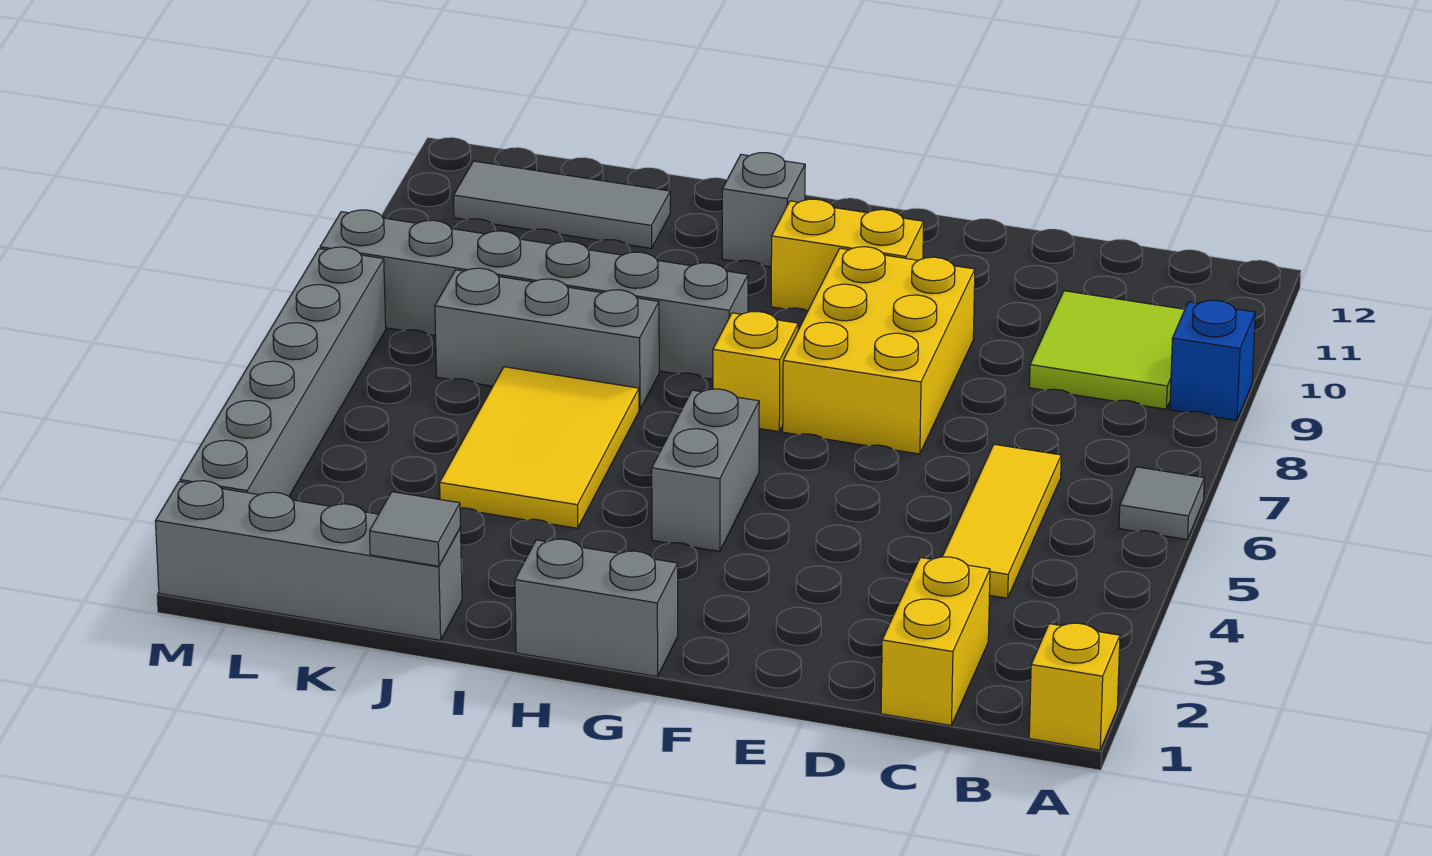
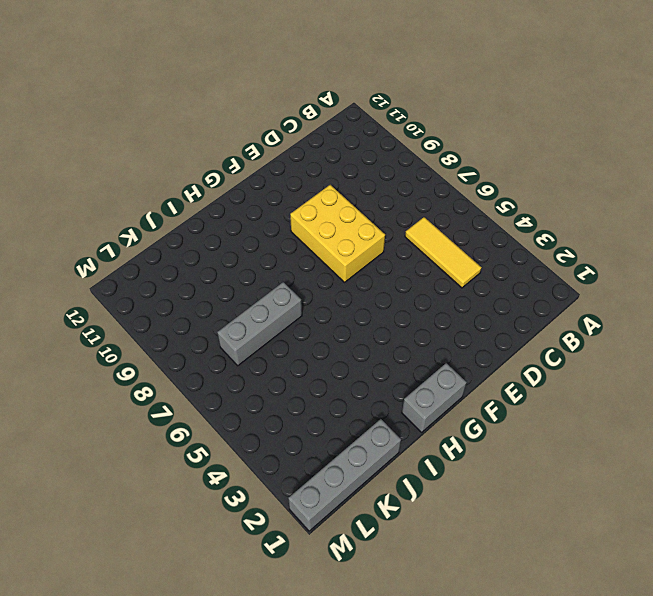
none -> yellow 1x1 brick [1029,623,1120,750]
none -> grey 1x1 tile [1119,467,1204,539]
none -> blue 1x1 brick [1170,300,1255,420]

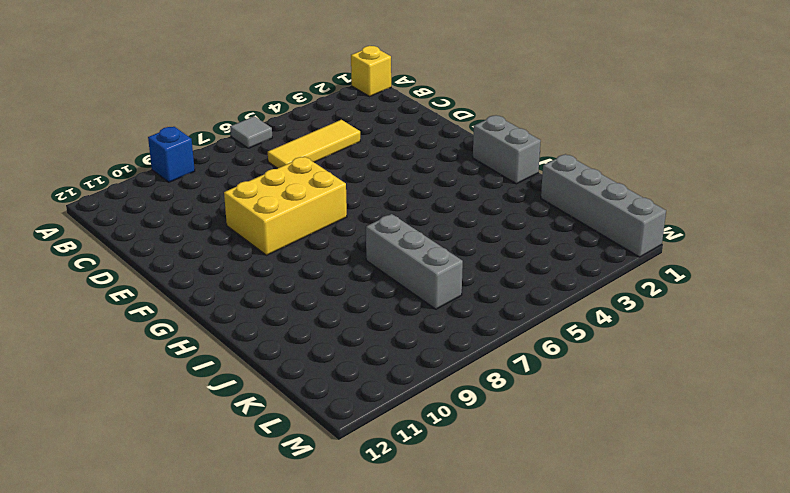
none -> lime 2x2 tile [1029,291,1185,409]
none -> yellow 1x2 brick [881,557,990,725]
none -> yellow 1x2 brick [771,199,924,311]

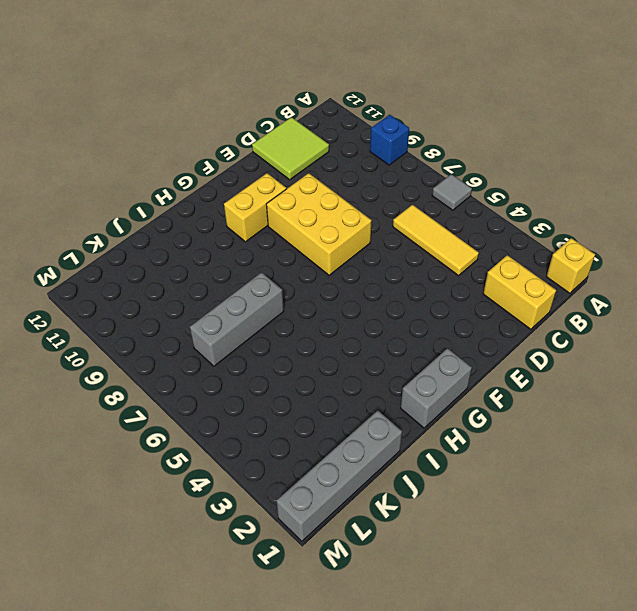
lime 2x2 tile [252,117,329,180] -> lime 2x2 tile moved to [1029,291,1185,409]
none -> grey 1x2 brick [652,389,759,551]
none -> yellow 1x1 brick [713,311,798,432]
none -> grey 1x6 brick [320,210,748,379]

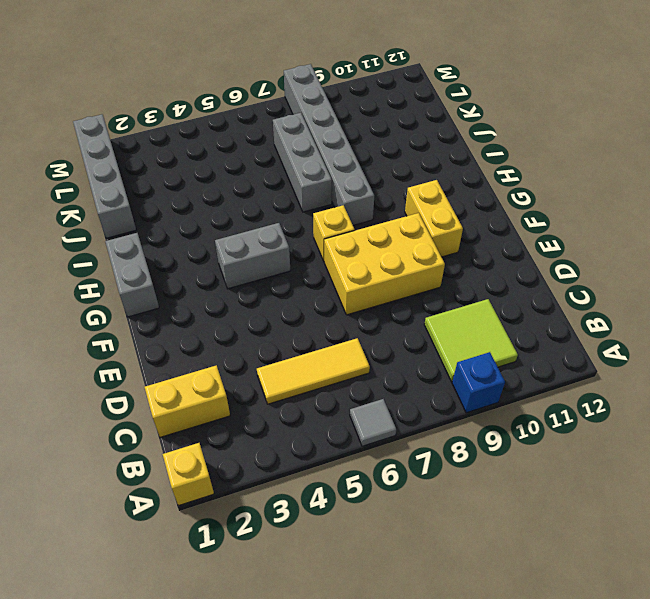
none -> grey 1x1 brick [722,153,805,267]
none -> yellow 2x3 tile [440,367,639,528]
none -> grey 1x3 tile [454,161,670,248]

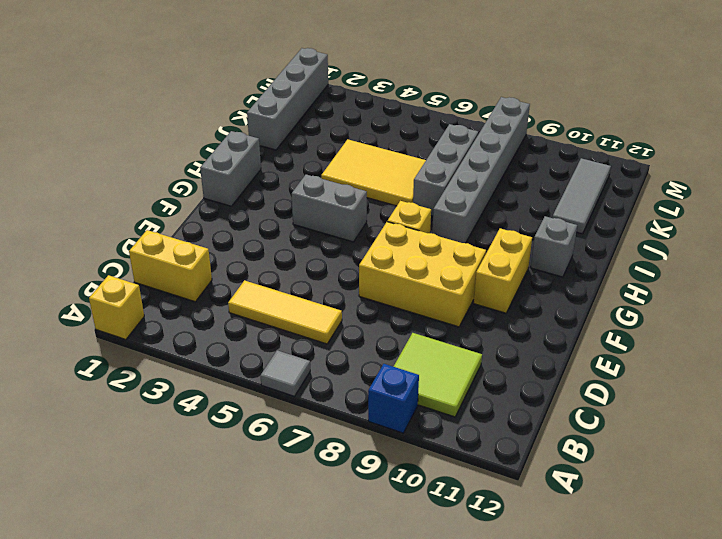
none -> grey 1x6 brick [180,247,386,496]
none -> grey 1x1 tile [370,492,460,566]

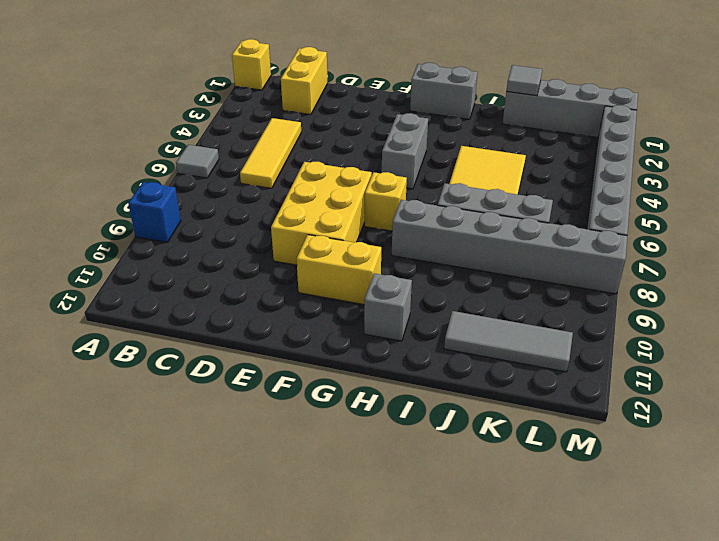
none -> lime 2x2 tile [1029,291,1185,409]

